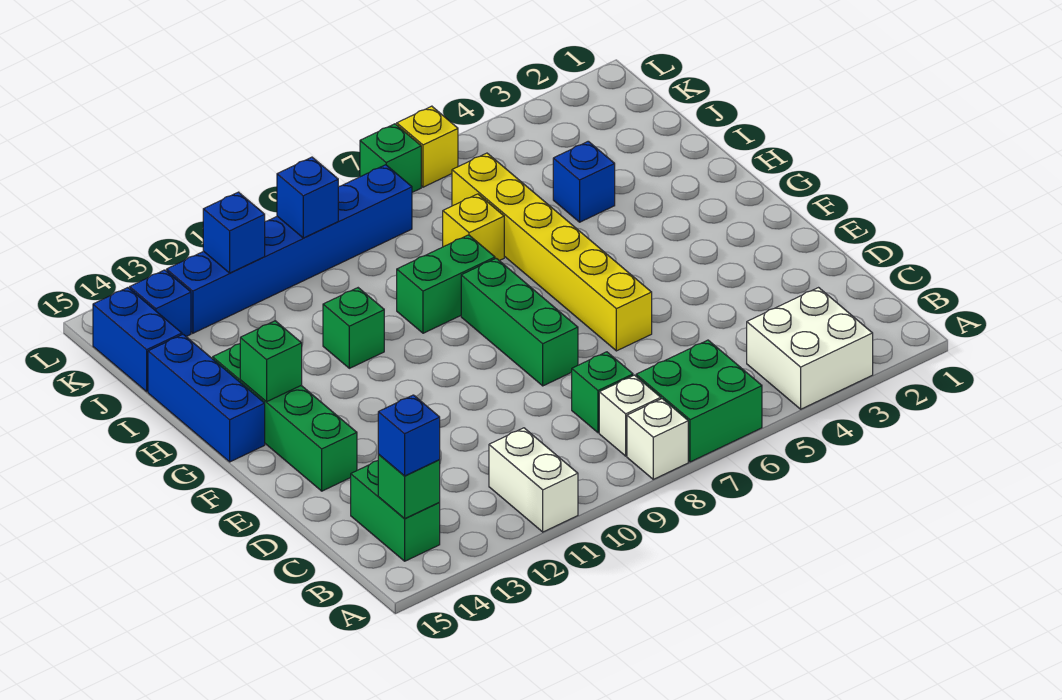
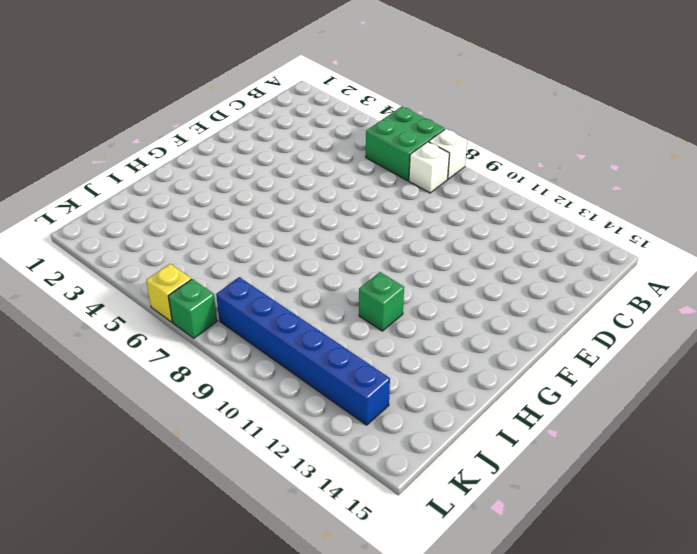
none -> white 2x2 brick [747,288,873,409]
none -> white 1x2 brick [489,428,578,532]
none -> green 1x2 brick [351,461,440,561]

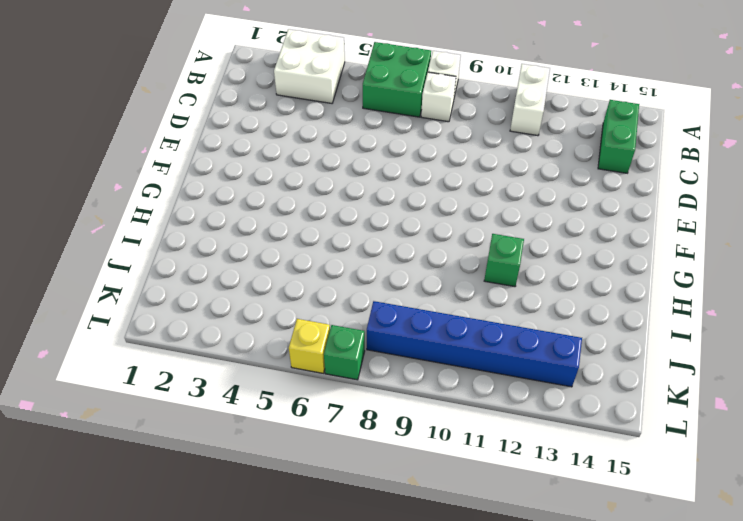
none -> green 1x1 brick [572,352,633,433]
none -> yellow 1x6 brick [452,153,652,351]
none -> green 1x3 brick [461,258,578,386]

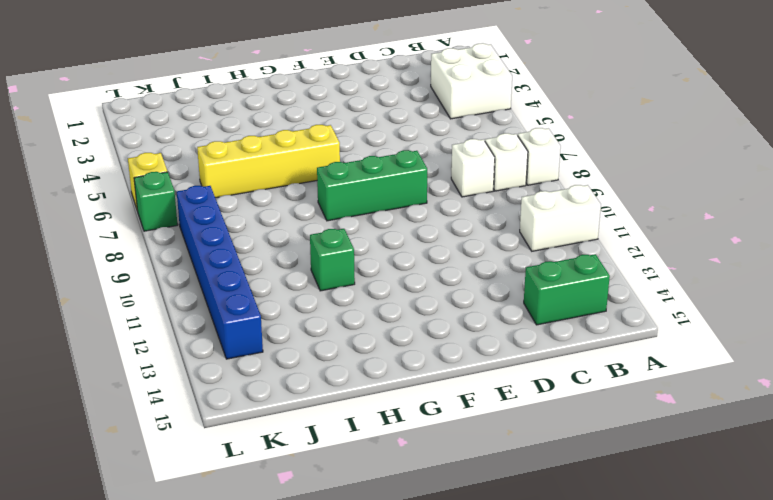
white 1x1 brick [451,139,495,197] -> green 1x1 brick [572,352,633,433]
yellow 1x4 brick [197,125,340,198] -> yellow 1x6 brick [452,153,652,351]
none -> green 2x2 brick [636,340,762,462]
none -> green 1x4 brick [213,344,357,491]
none -> blue 1x3 brick [148,334,265,462]

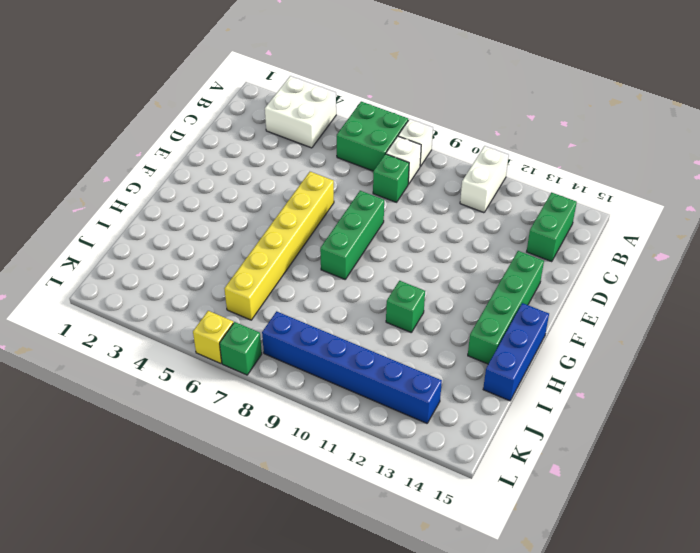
none -> green 1x2 brick [397,235,495,333]
none -> blue 1x1 brick [553,141,615,222]
none -> yellow 1x1 brick [443,194,504,261]

